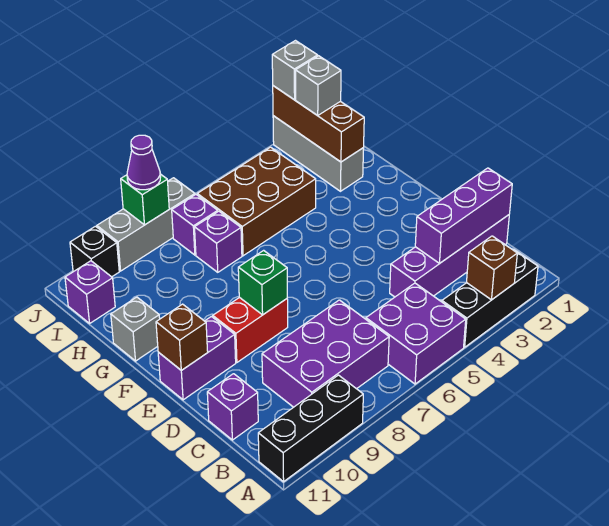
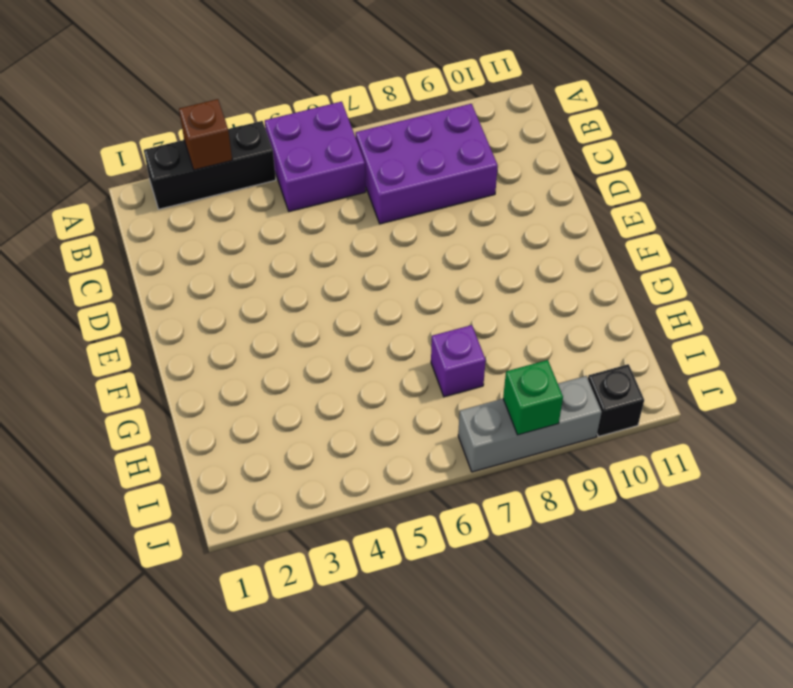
none -> black 1x3 brick [258,375,363,482]
none -> purple 1x4 brick [390,215,509,297]
none -> purple 1x1 brick [207,374,258,440]

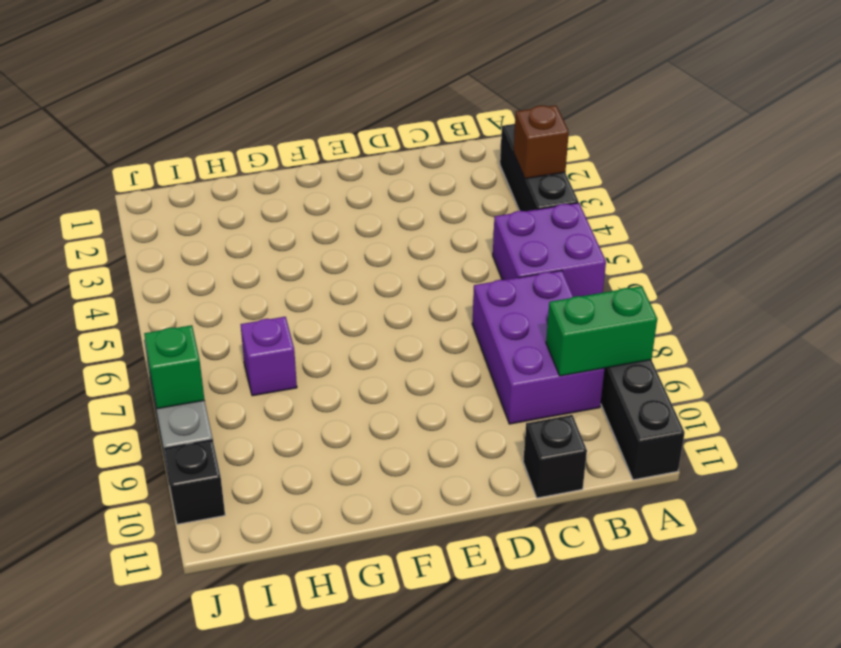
green 1x2 brick [546,286,657,376] -> none
black 1x1 brick [523,415,587,498] -> purple 1x1 brick [207,374,258,440]
none -> purple 1x4 brick [390,215,509,297]
none -> red 1x2 brick [213,297,288,362]
none -> purple 1x2 brick [158,316,236,400]

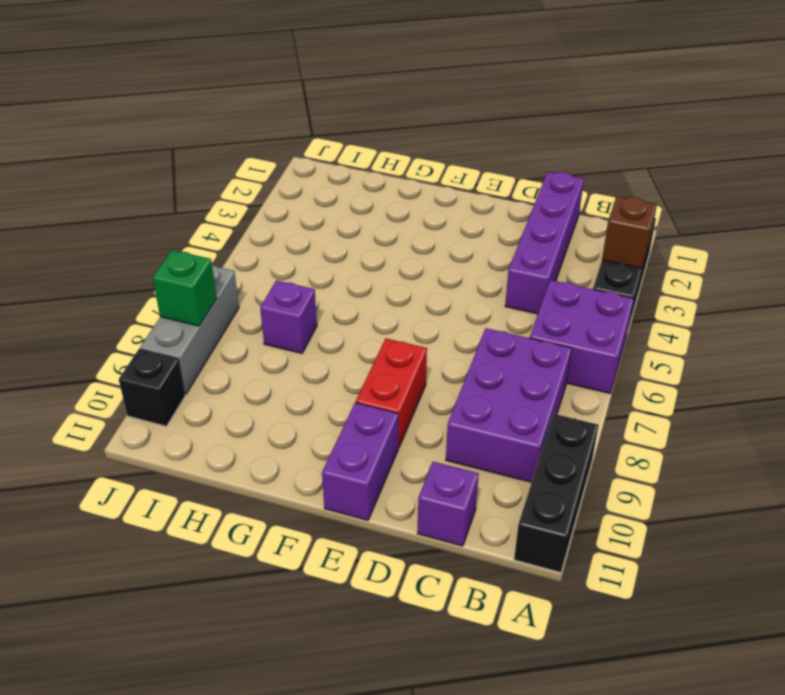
none -> grey 1x1 brick [111,297,160,361]
none -> grey 1x3 brick [273,116,364,191]
none -> brown 2x3 brick [197,147,316,256]

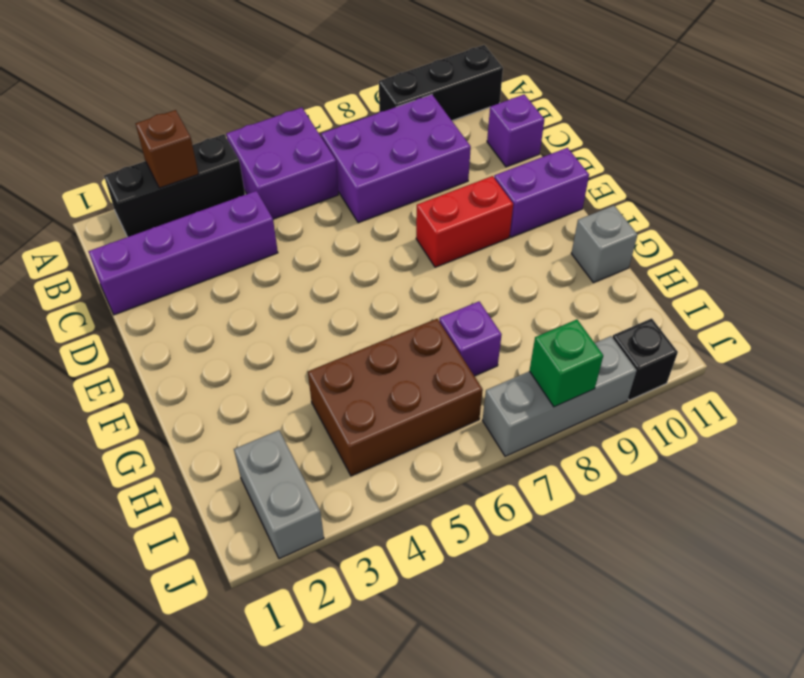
grey 1x2 brick [234,430,324,559] -> grey 1x3 brick [273,116,364,191]
none -> purple 1x1 brick [172,195,218,255]
none -> purple 1x1 brick [65,261,115,323]
none -> purple 1x3 brick [415,168,512,263]

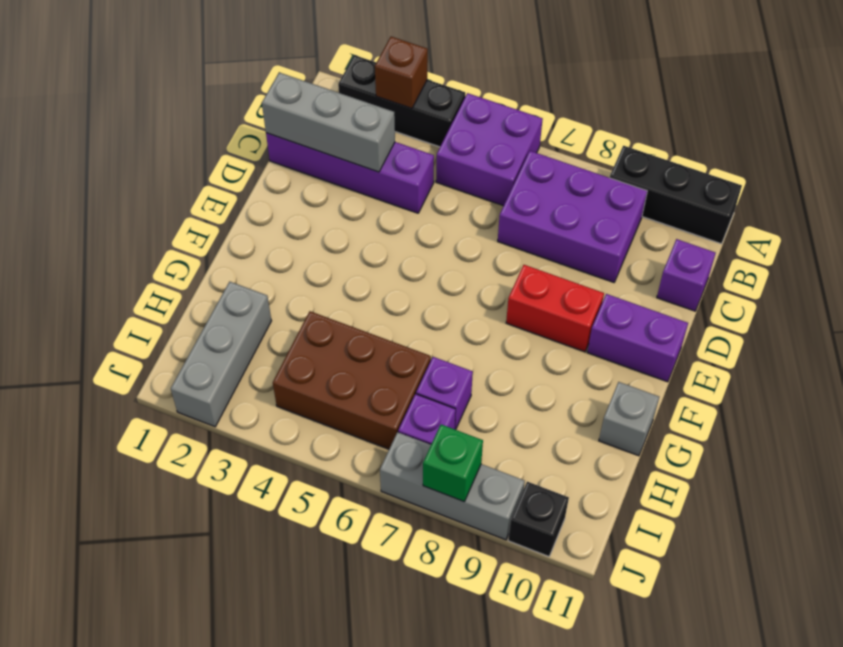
grey 1x3 brick [262,73,395,172] -> purple 1x3 brick [415,168,512,263]
none -> purple 1x1 brick [65,261,115,323]
none -> green 1x1 brick [238,250,287,315]
none -> brown 1x1 brick [156,304,208,370]

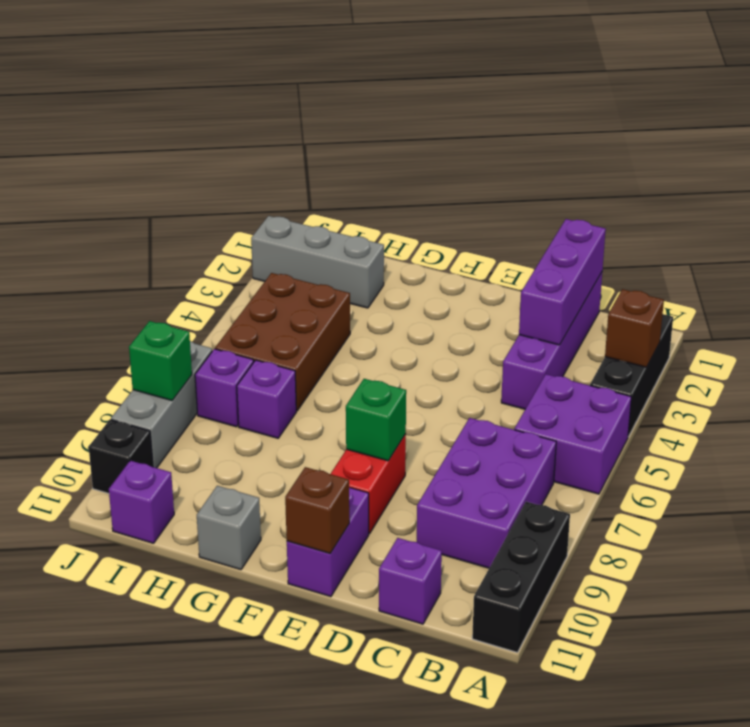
none -> brown 1x3 brick [273,86,364,162]
none -> grey 1x1 brick [296,56,341,115]
none -> grey 1x1 brick [272,41,318,100]

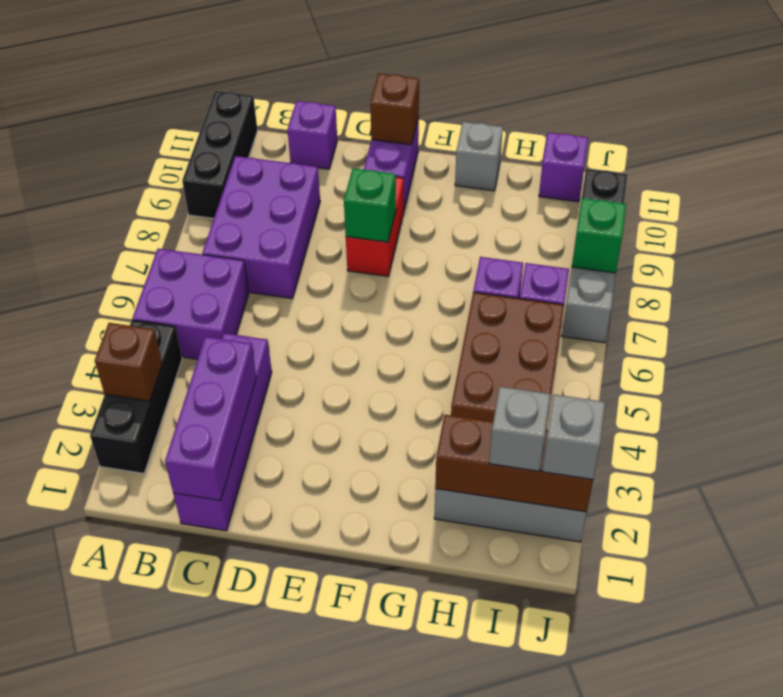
none -> purple 1x1 cone [127,135,160,190]

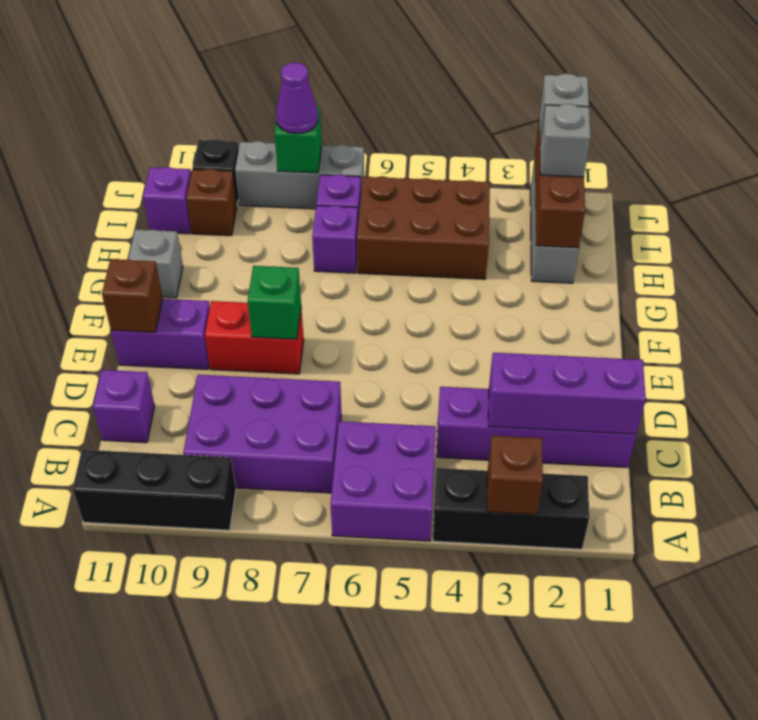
brown 1x1 brick [186,169,237,236] -> none

